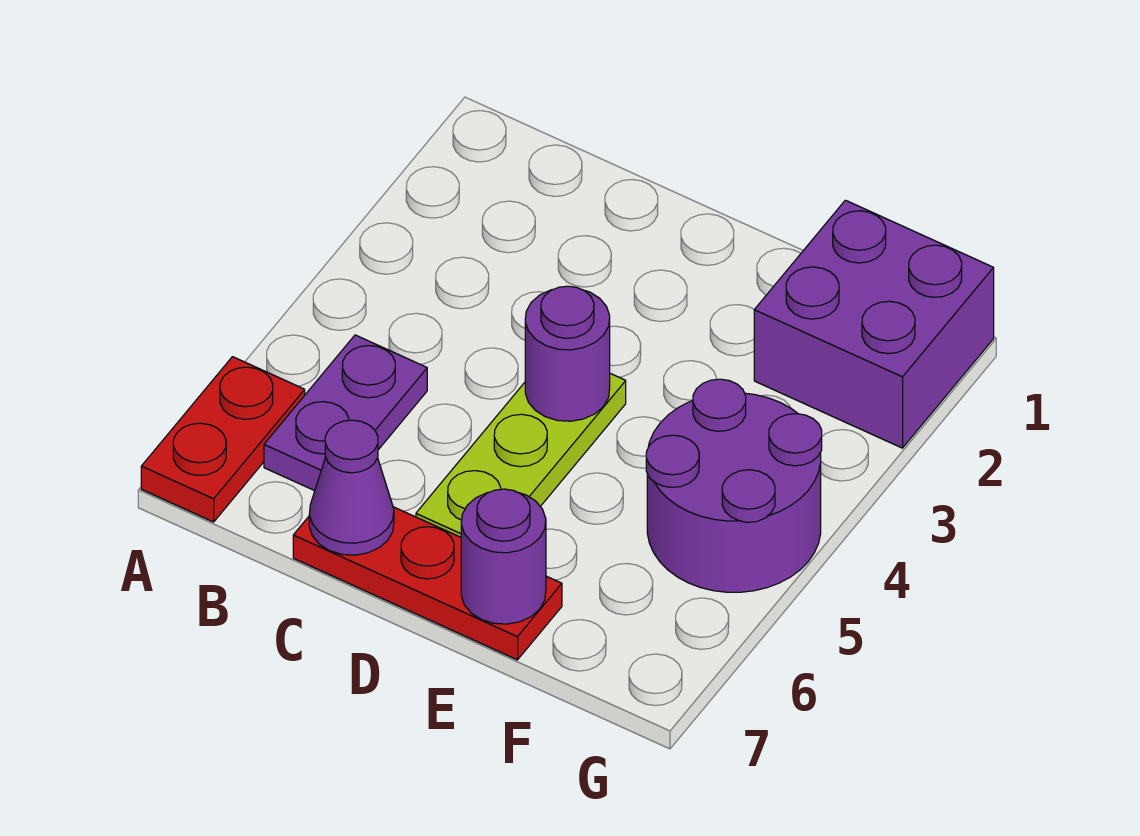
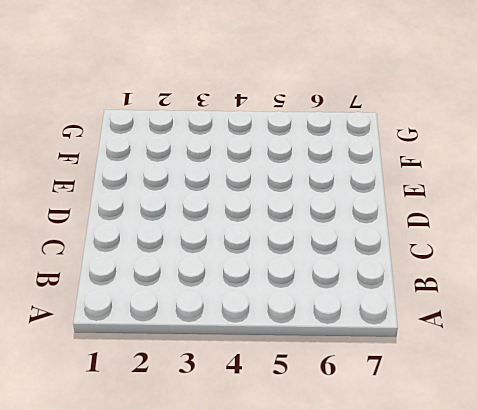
none -> red 1x2 plate [141,357,305,522]
none -> purple 1x2 plate [264,335,427,491]

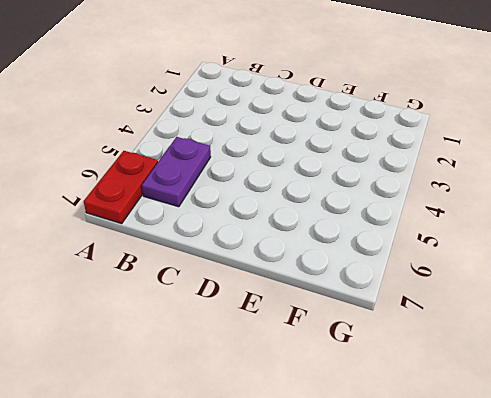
none -> red 1x3 plate [293,507,562,660]
none -> lime 1x3 plate [416,373,626,537]

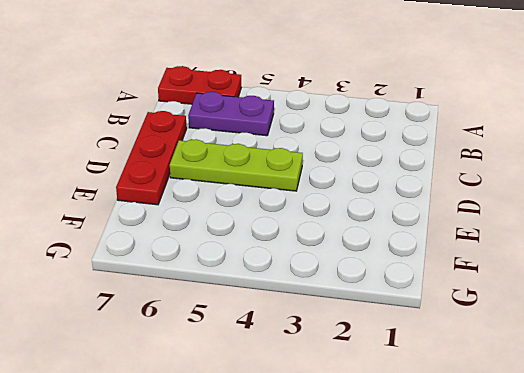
none -> purple 2x2 brick [754,200,994,448]
none -> purple 2x2 round brick [646,379,822,592]

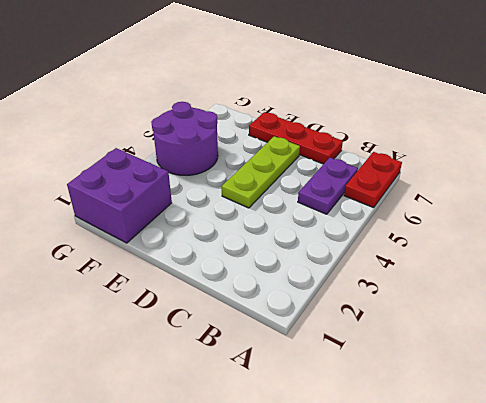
none -> purple 1x1 cone [309,420,394,555]
none -> purple 1x1 round brick [525,286,610,421]

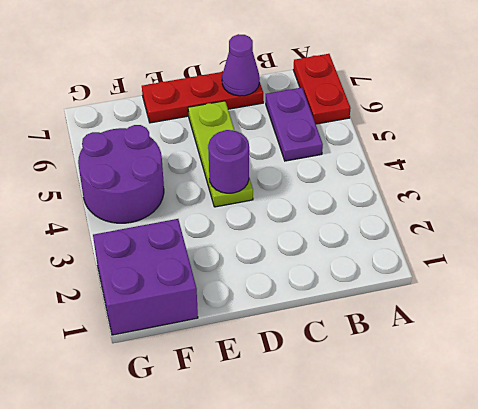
none -> purple 1x1 round brick [461,489,546,624]

